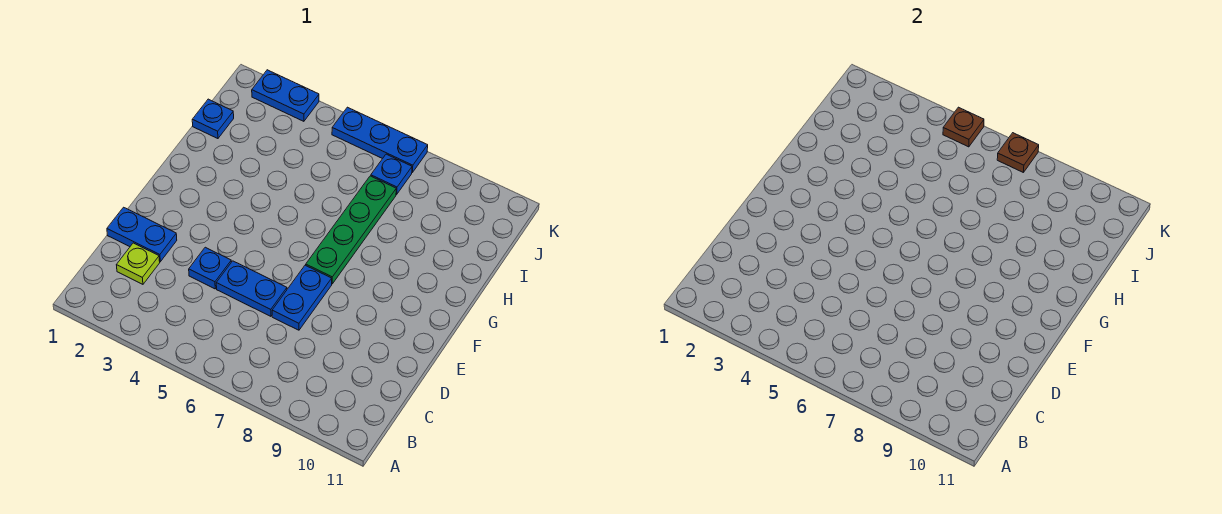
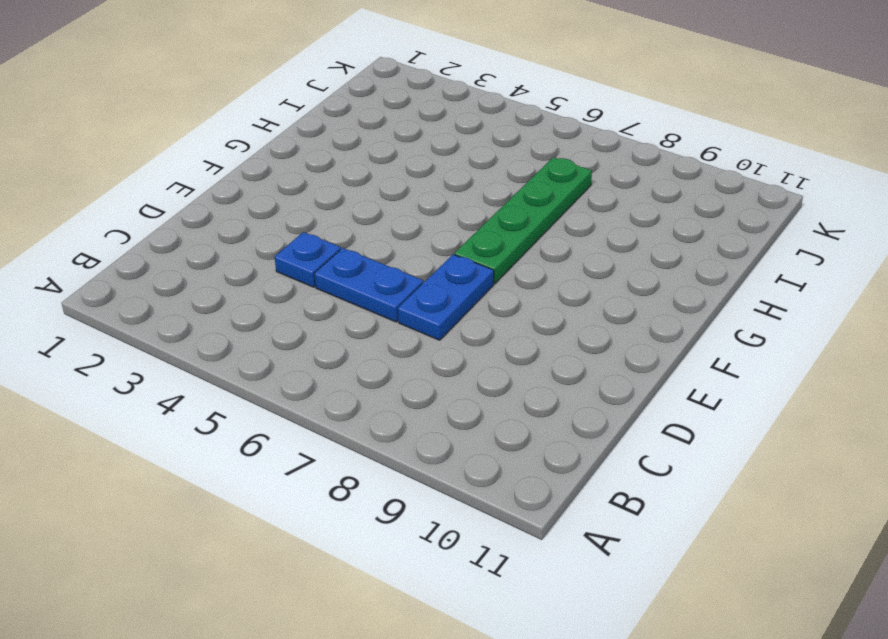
none -> lime 1x1 plate [117,243,160,284]
none -> blue 1x2 plate [107,207,177,262]
none -> blue 1x1 plate [192,99,234,139]

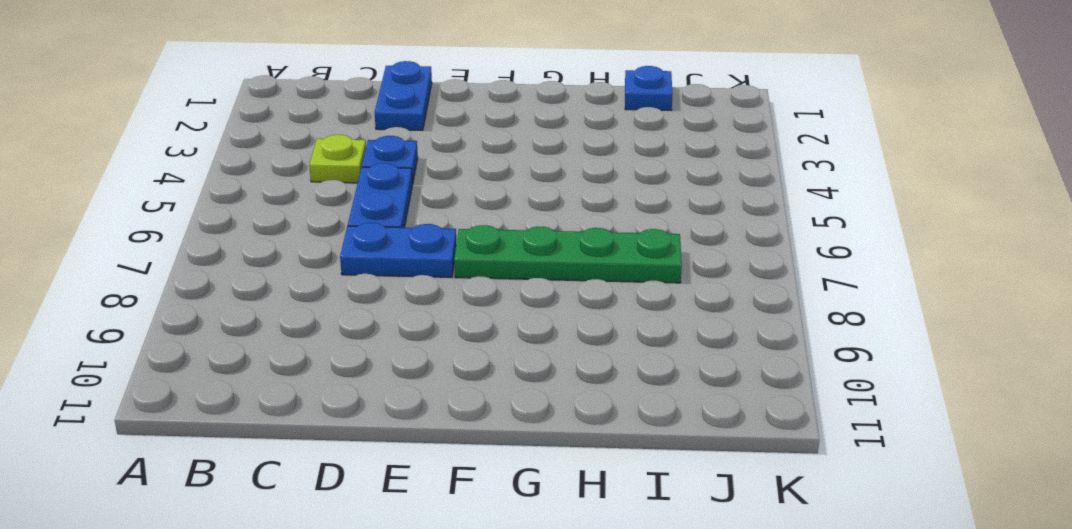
lime 1x1 plate [309,135,366,183] -> lime 1x1 plate moved to [117,243,160,284]
none -> blue 1x1 plate [371,154,412,194]
none -> blue 1x2 plate [252,70,319,121]
none -> blue 1x3 plate [332,107,428,173]

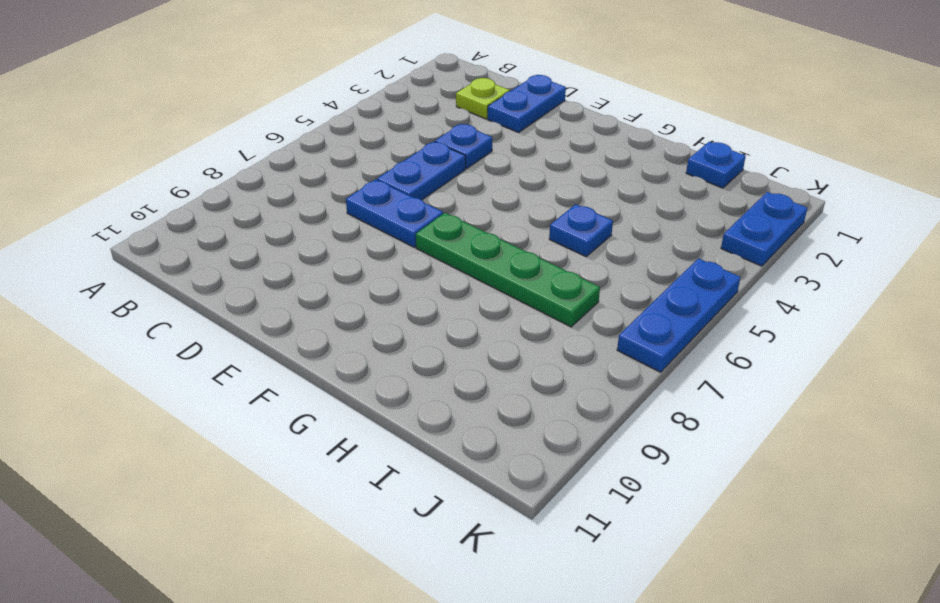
blue 1x1 plate [549,204,613,257] -> blue 1x1 plate moved to [371,154,412,194]
none -> brown 1x1 plate [943,107,984,147]
none -> brown 1x1 plate [997,133,1039,173]

